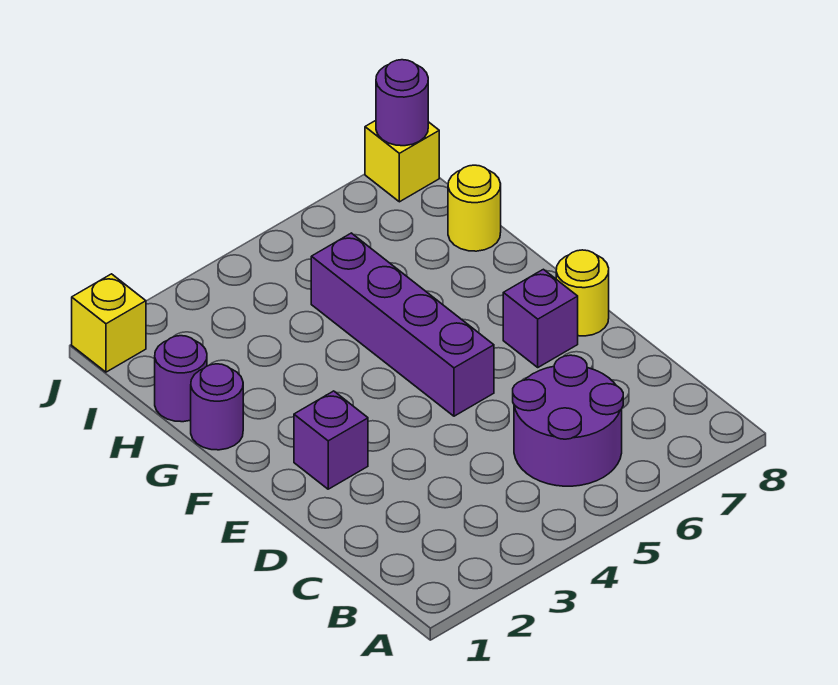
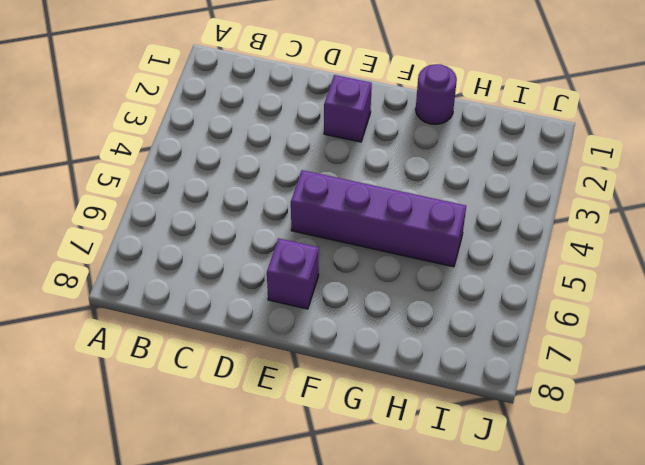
none -> purple 2x2 round brick [513,355,623,486]
none -> yellow 1x1 round brick [556,250,609,336]

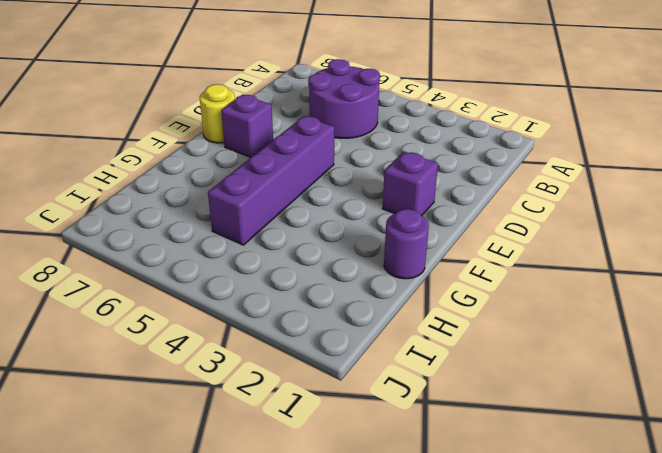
none -> purple 1x1 round brick [155,336,207,422]
none -> yellow 1x1 round brick [448,165,501,251]

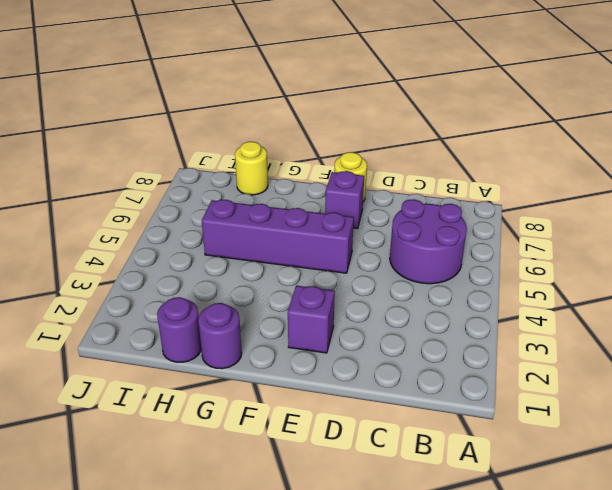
none -> yellow 1x1 brick [72,274,146,372]
none -> yellow 1x1 brick [365,121,439,202]

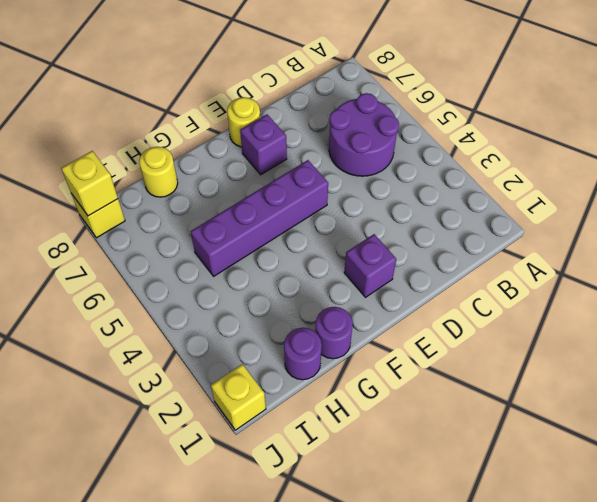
yellow 1x1 brick [61,151,118,216] -> purple 1x1 round brick [376,60,428,146]

